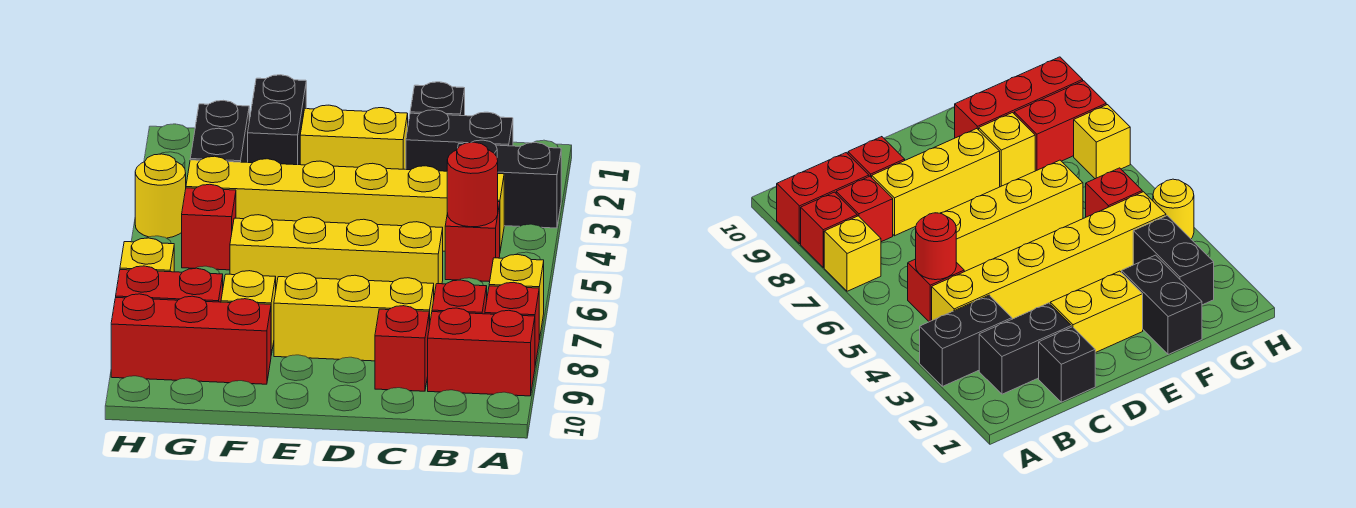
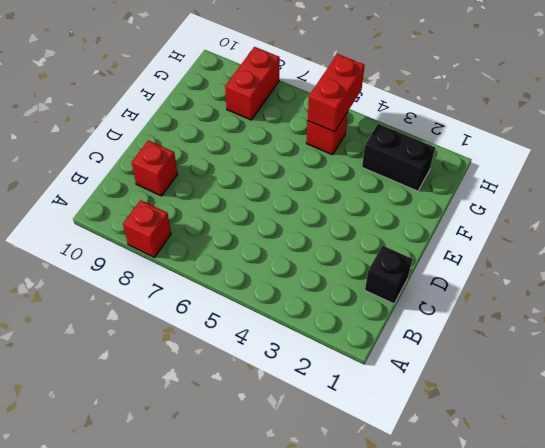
red 1x2 brick [308,54,365,132] -> red 1x2 brick moved to [428,308,535,396]
none -> black 1x2 brick [458,140,561,228]
none -> yellow 1x1 brick [489,254,544,340]
none -> black 1x2 brick [406,110,513,171]

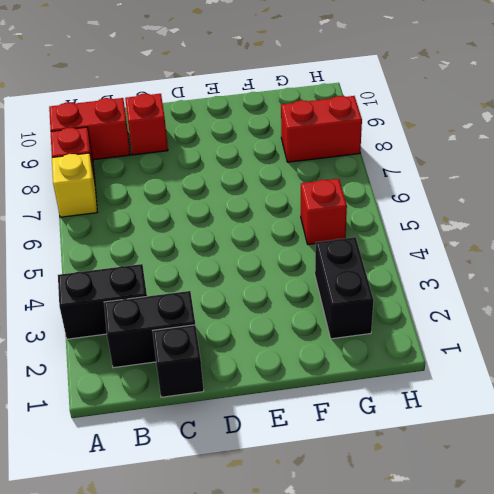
none -> yellow 1x6 brick [186,156,504,251]
none -> red 1x1 brick [445,202,500,282]
none -> red 1x1 brick [432,280,487,314]

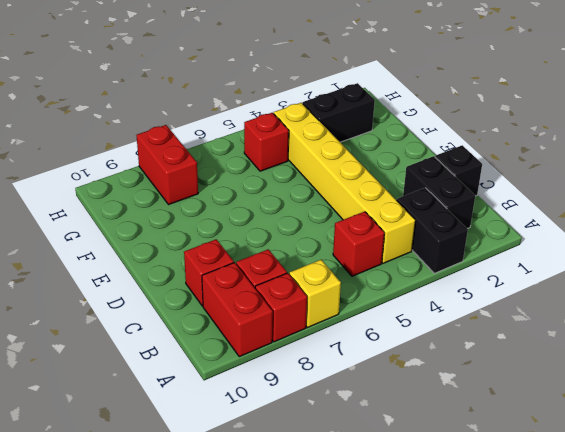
none -> yellow 1x4 brick [230,215,443,295]
none -> yellow 1x3 brick [274,273,434,361]
none -> yellow 1x2 brick [300,105,408,169]

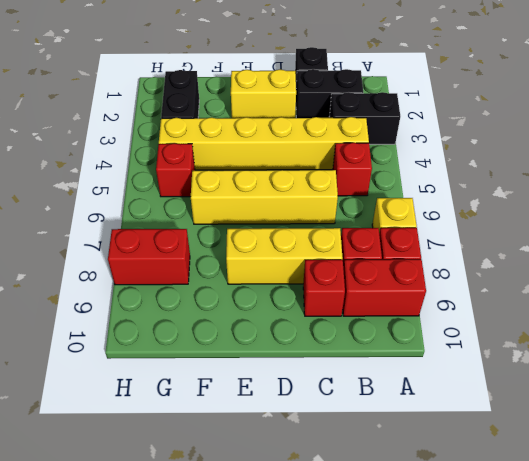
none -> black 1x2 brick [248,75,306,165]
none -> yellow 1x1 brick [221,271,276,355]
none -> red 1x3 brick [111,294,271,384]

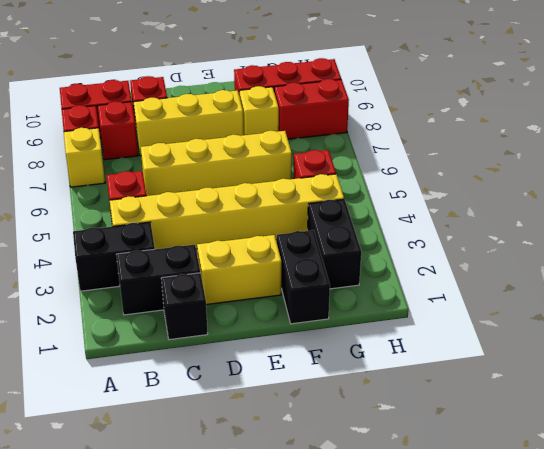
none -> yellow 1x1 round brick [135,154,186,238]
none -> yellow 1x1 brick [120,238,174,272]
none -> red 1x1 round brick [447,142,498,227]

